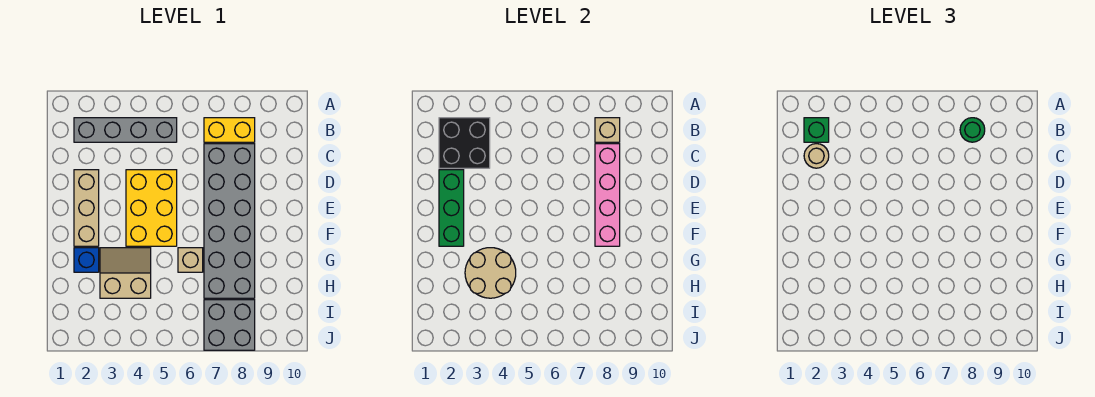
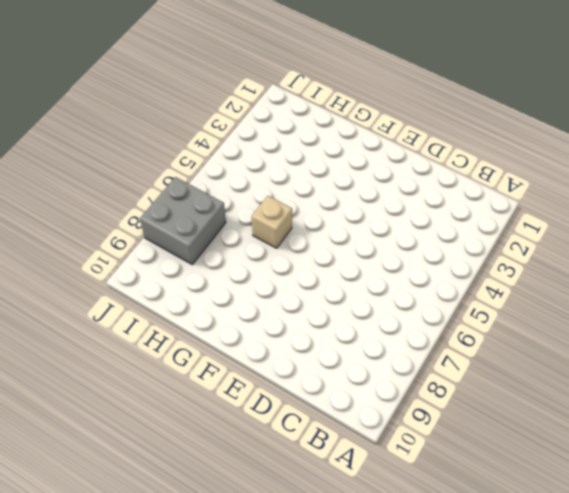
none -> grey 1x4 brick [74,118,177,142]
none -> yellow 1x2 brick [204,118,255,142]
none -> grey 2x6 brick [204,144,255,298]

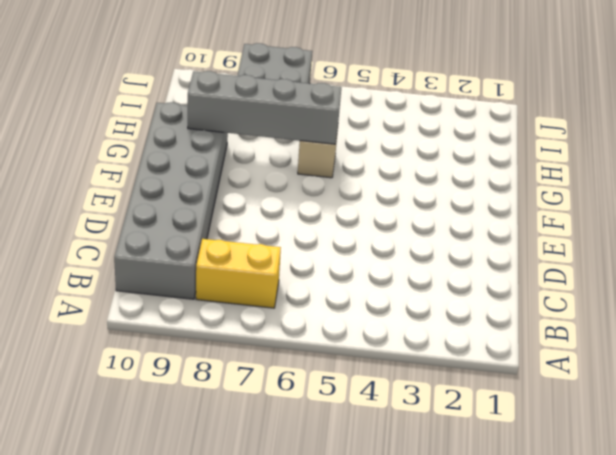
grey 2x6 brick [114,102,228,299] -> grey 2x6 brick moved to [204,144,255,298]
grey 1x4 brick [188,71,341,144] -> grey 1x4 brick moved to [74,118,177,142]
none -> tan 1x3 brick [74,170,99,246]
none -> yellow 2x3 brick [126,170,177,246]
none -> blue 1x1 brick [74,248,99,272]

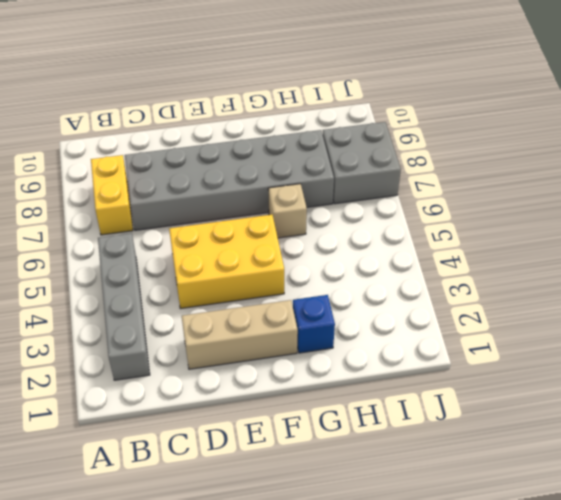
none -> tan 2x2 slope [100,248,151,298]
none -> black 2x2 brick [439,118,490,168]
none -> tan 1x1 brick [595,118,620,142]

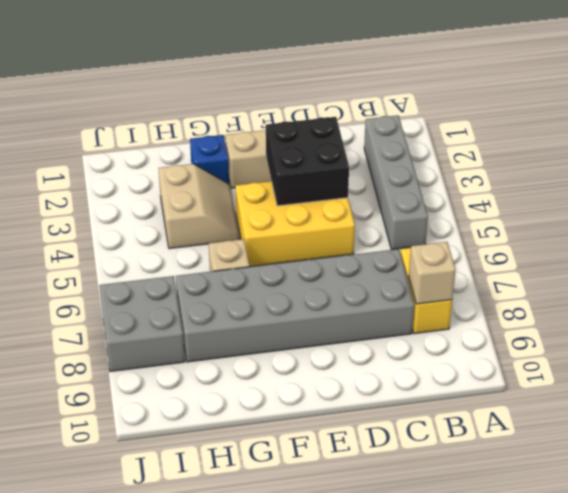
black 2x2 brick [266,117,349,206] -> black 2x2 brick moved to [439,118,490,168]
none -> pink 1x4 brick [595,144,620,246]
none -> green 1x3 brick [439,170,464,246]
none -> tan 2x2 round brick [465,248,516,298]

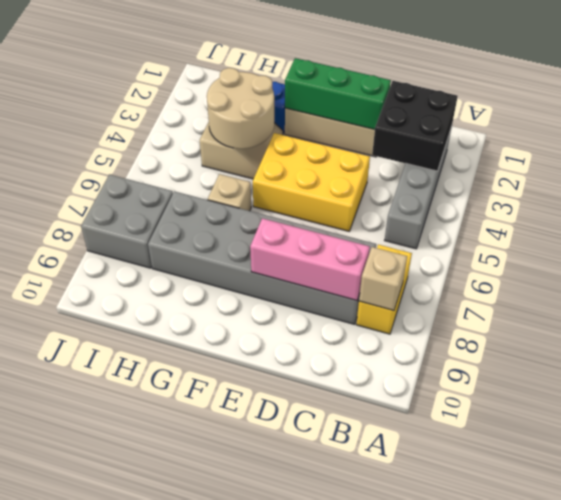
pink 1x3 brick [250,218,370,300] -> pink 1x4 brick [595,144,620,246]
none -> green 1x1 brick [804,118,829,142]
none -> green 1x1 round brick [960,118,985,142]
none -> tan 1x1 round brick [804,144,829,168]

